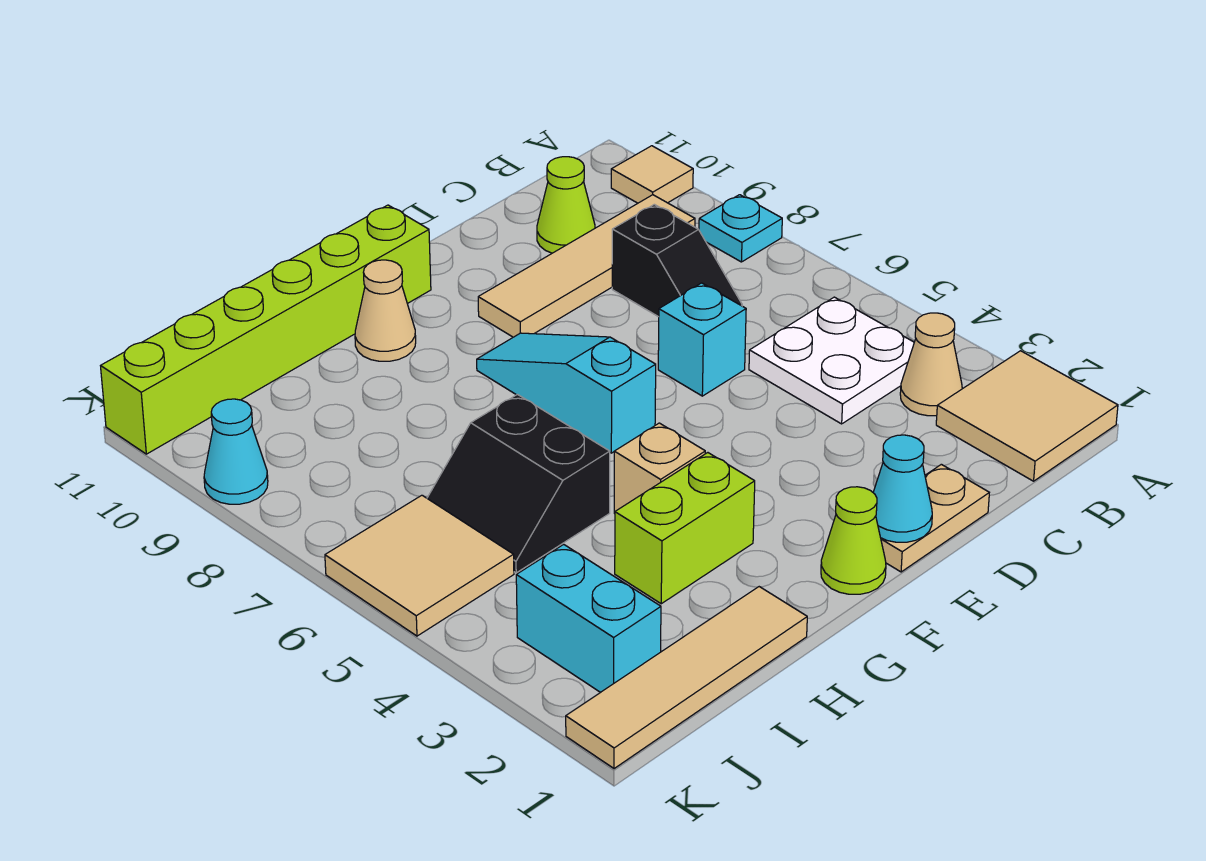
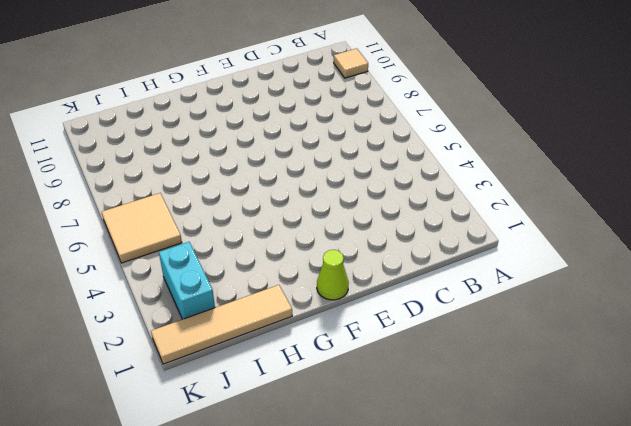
none -> tan 2x2 tile [936,351,1118,481]
none -> cyan 1x1 plate [699,195,782,262]
none -> tan 1x1 cone [900,313,962,416]

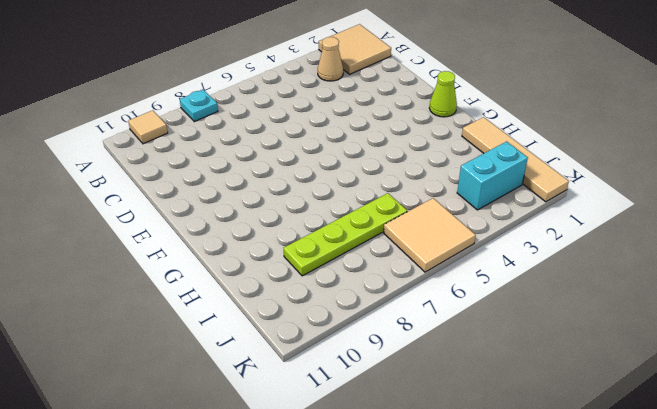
lime 1x4 plate [284,193,407,276] -> black 2x2 slope [427,395,610,573]
none -> white 2x2 plate [749,297,914,424]
none -> tan 1x4 tile [478,195,695,337]
none -> black 1x2 slope [612,204,742,317]

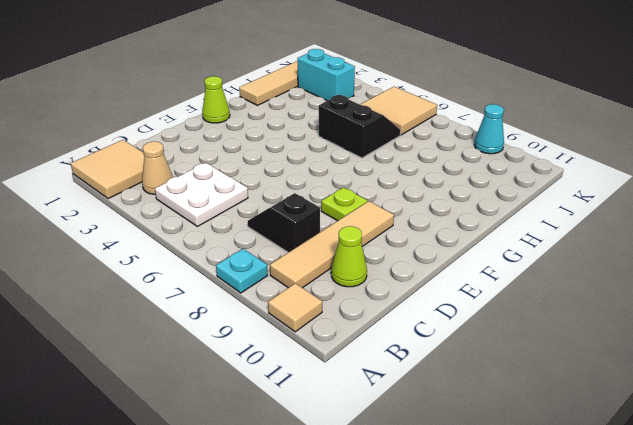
lime 1x1 plate [321,187,367,221] -> none
none -> tan 1x2 plate [881,464,989,572]
none -> cyan 1x1 brick [658,283,746,396]
none -> cyan 1x3 slope [477,333,656,453]

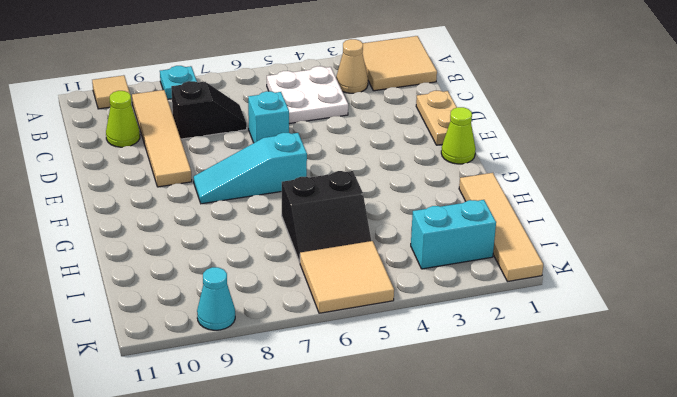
none -> lime 1x6 brick [101,205,431,454]
none -> lime 1x2 brick [615,453,755,604]
none -> tan 1x1 brick [614,423,705,513]

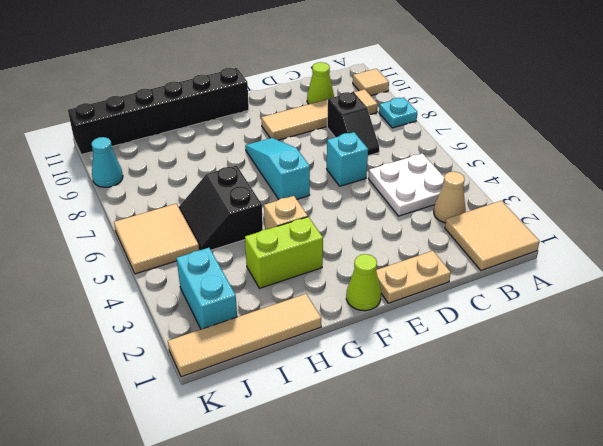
black 1x6 brick [68,68,249,155] -> lime 1x6 brick [101,205,431,454]
none -> tan 1x1 cone [355,260,416,361]
none -> cyan 1x1 cone [873,435,932,542]

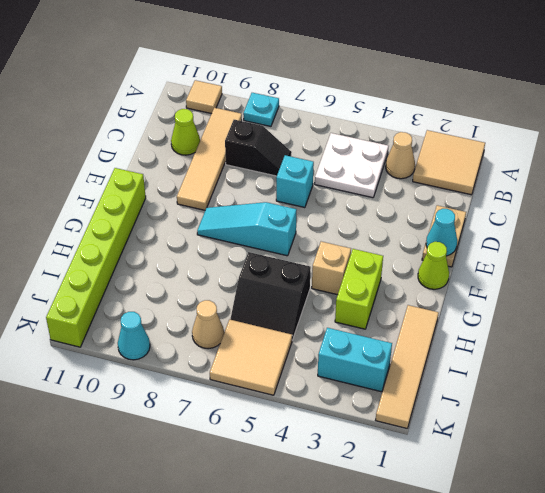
tan 1x1 cone [192,300,224,349] -> tan 1x1 cone moved to [355,260,416,361]

